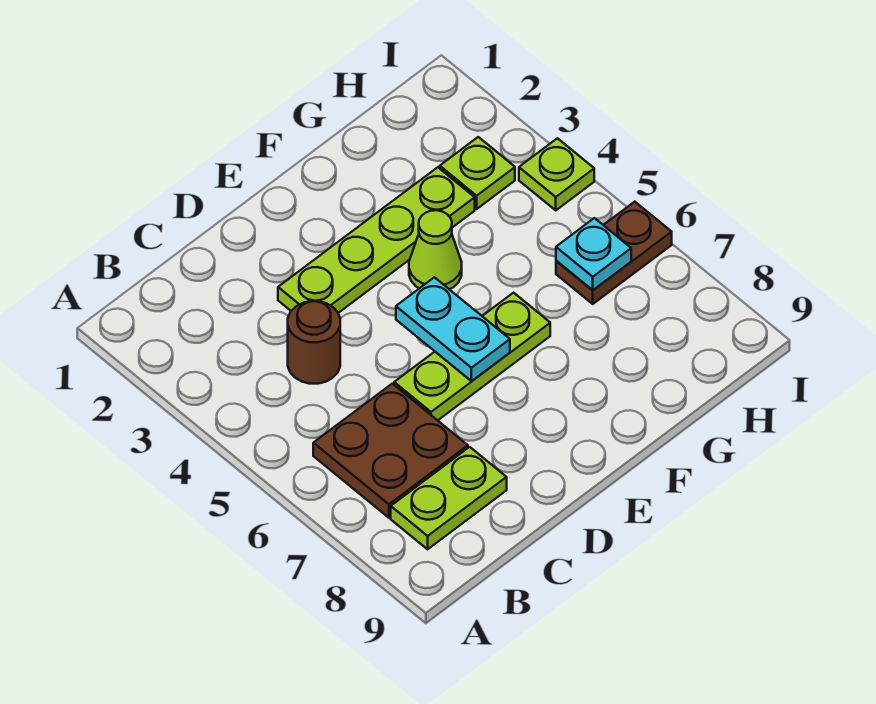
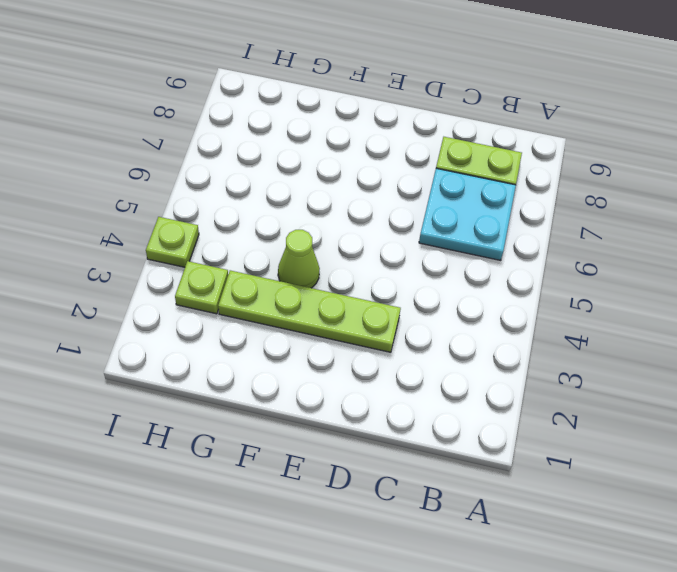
cyan 2x2 plate [419,168,516,260] -> brown 2x2 plate [313,384,468,518]
none -> brown 1x1 round brick [288,301,340,384]
none -> lime 1x3 plate [394,293,550,420]

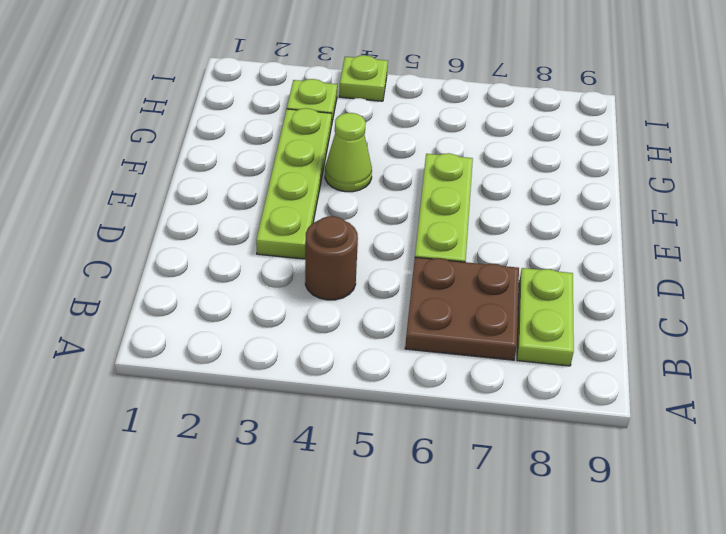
none -> brown 1x2 plate [556,202,672,304]
none -> cyan 1x2 plate [396,277,510,381]

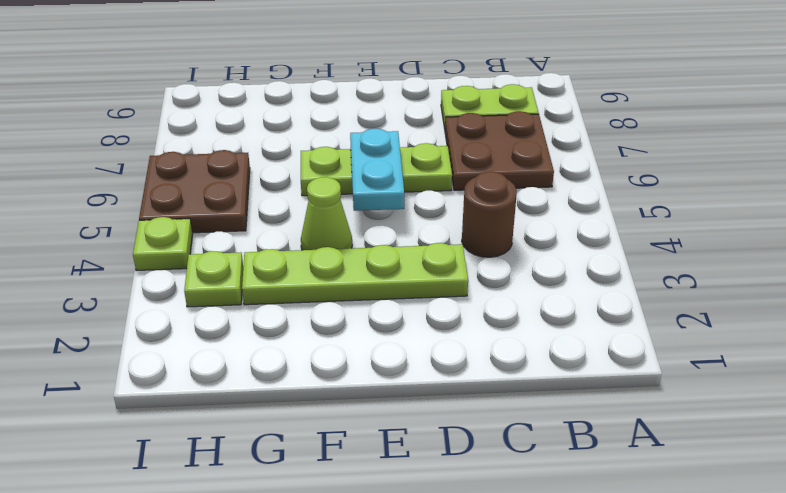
brown 2x2 plate [139,150,250,233] -> brown 1x2 plate [556,202,672,304]
none -> cyan 1x1 plate [556,218,631,290]

